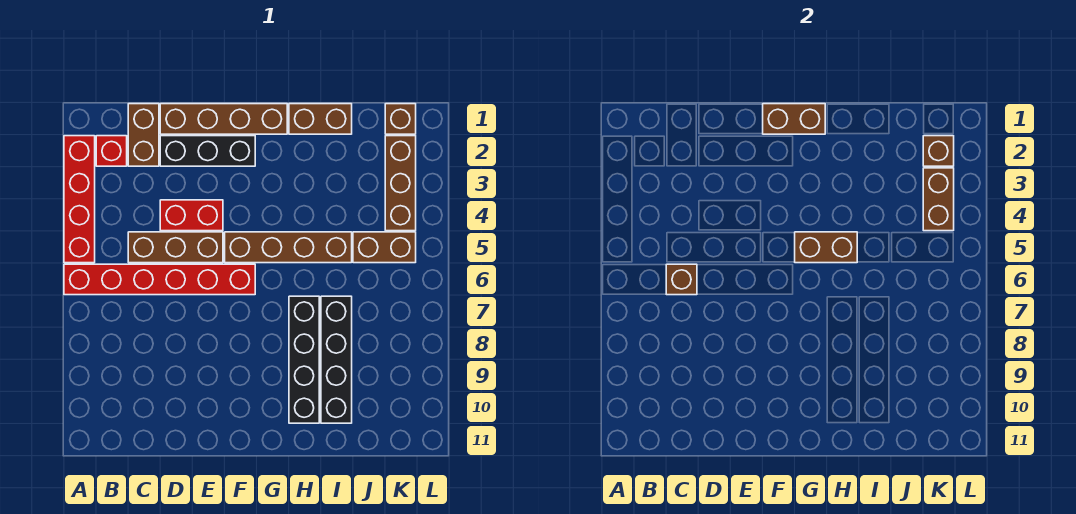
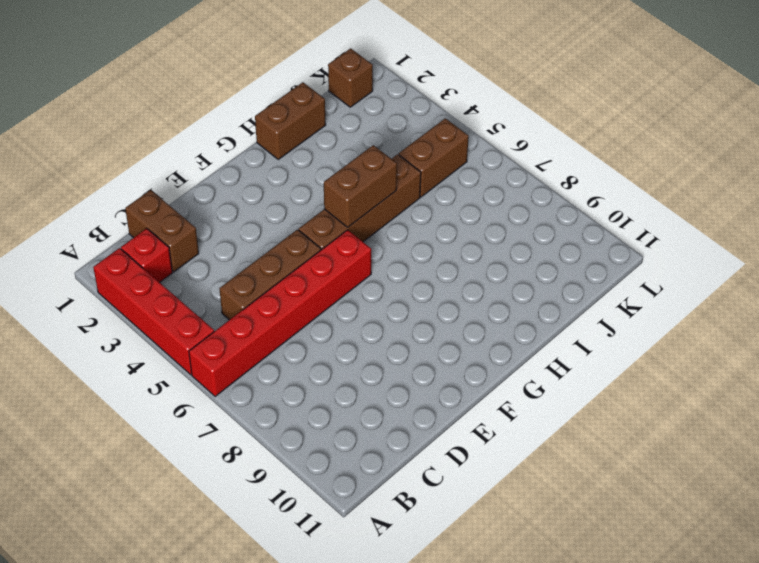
none -> brown 1x4 brick [160,104,287,134]
none -> black 1x3 brick [160,136,255,166]
none -> red 1x2 brick [160,200,223,231]

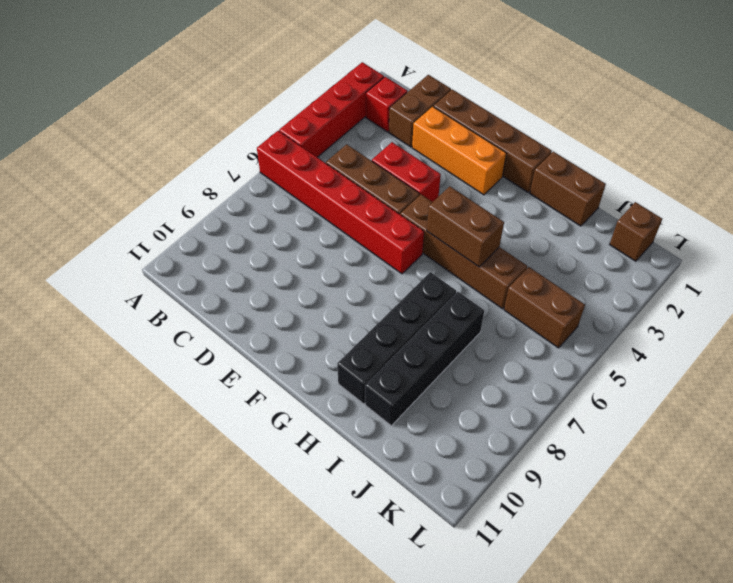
orange 1x3 brick [412,107,506,195] -> black 1x3 brick [160,136,255,166]
none -> brown 1x3 brick [385,136,416,231]
none -> brown 1x1 brick [666,264,697,295]
none -> brown 1x2 brick [763,104,825,134]

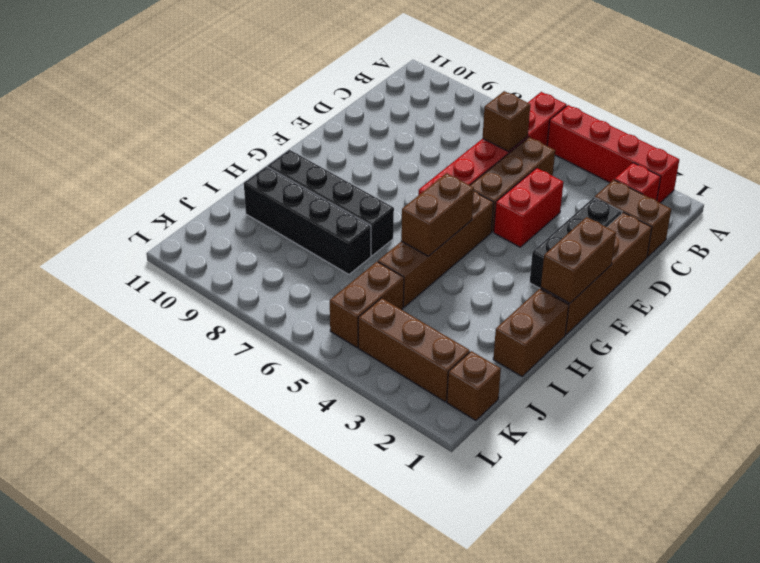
none -> brown 1x1 brick [923,136,954,166]
none -> brown 1x2 brick [923,168,954,231]

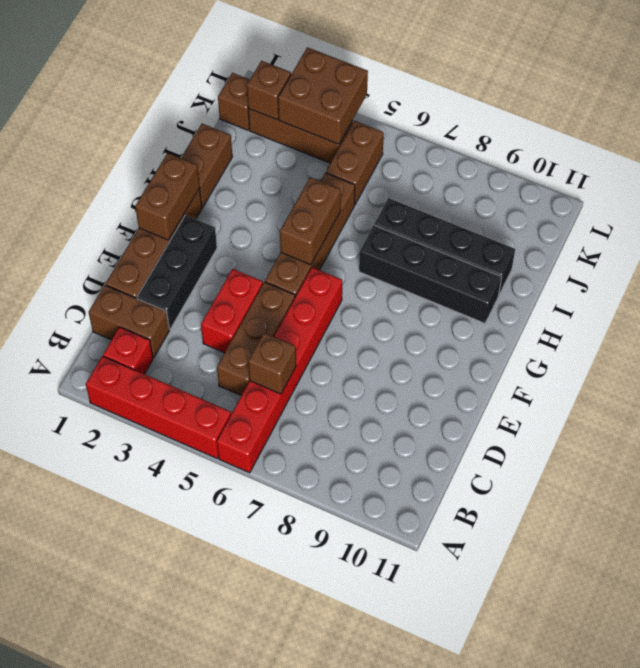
brown 2x2 brick [278,47,368,144] -> brown 1x2 brick [923,168,954,231]

